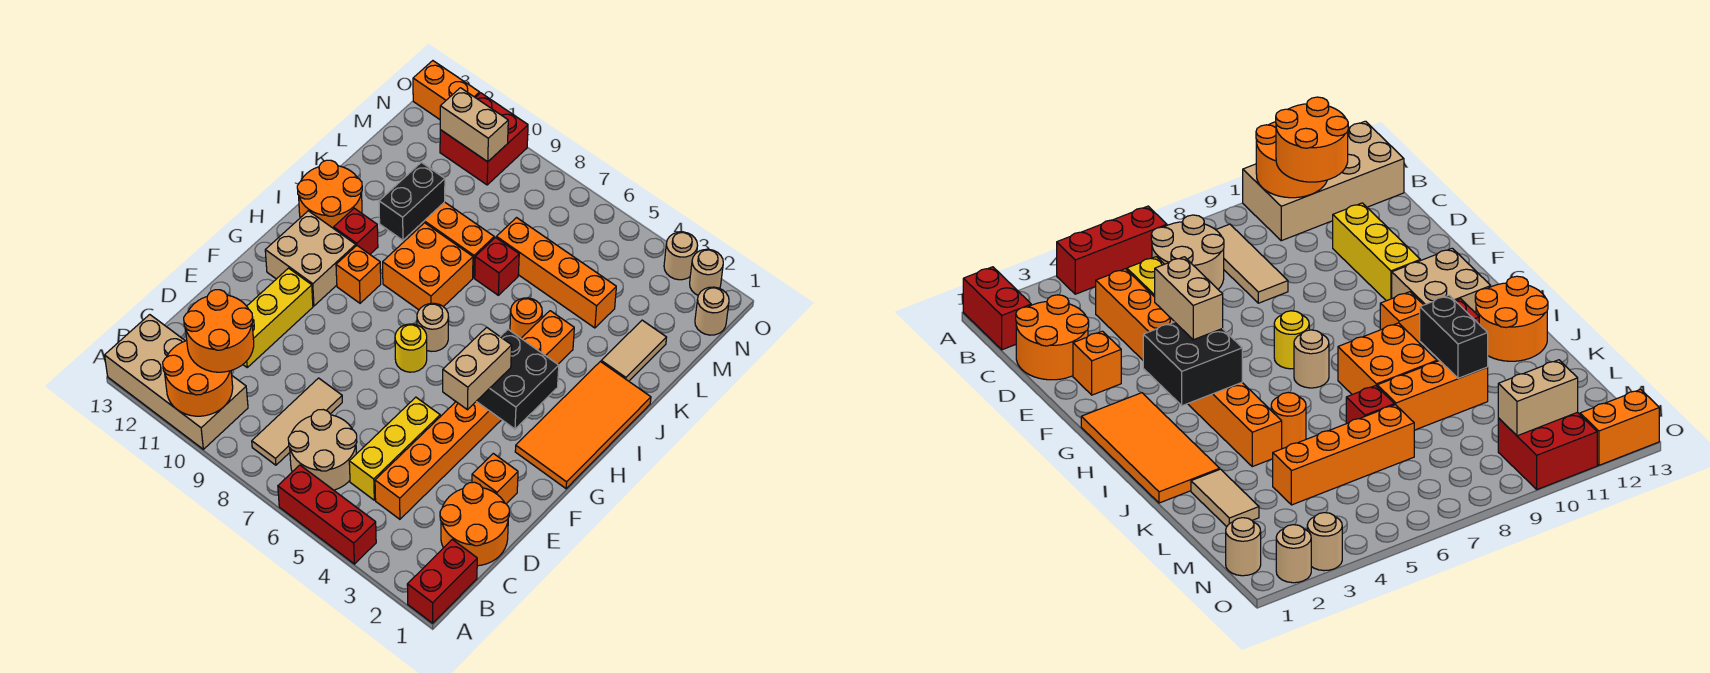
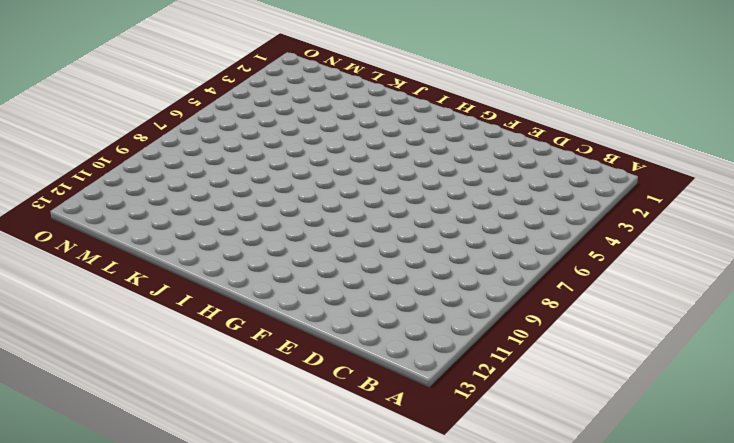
none -> red 1x2 brick [407,539,477,623]
none -> red 1x3 brick [278,465,376,564]
none -> tan 2x4 brick [105,315,248,449]
none -> tan 2x2 round brick [288,410,357,490]

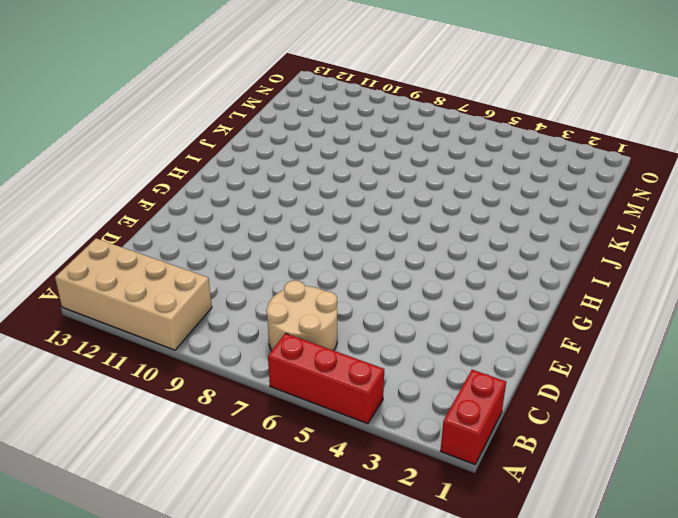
none -> tan 1x3 tile [252,378,342,465]
none -> orange 2x2 round brick [440,482,509,566]
none -> orange 1x8 brick [375,311,574,519]
none -> yellow 1x3 brick [349,397,440,500]

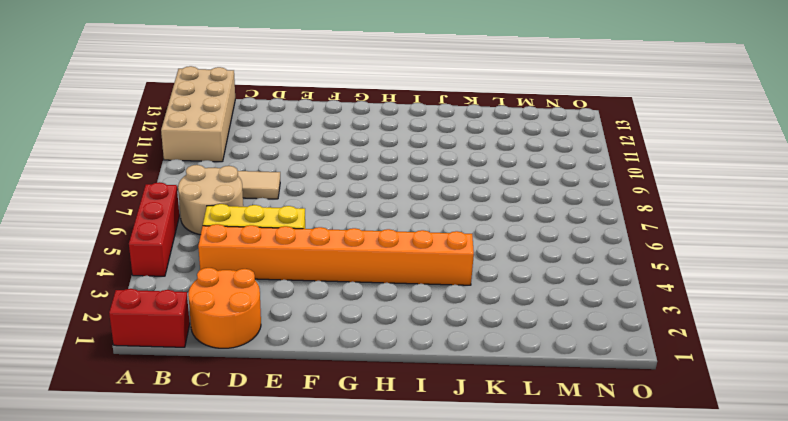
none -> yellow 1x3 brick [243,268,313,367]
none -> orange 1x1 brick [472,453,518,504]
none -> orange 2x4 tile [515,362,651,489]
none -> yellow 1x1 round brick [395,324,427,372]

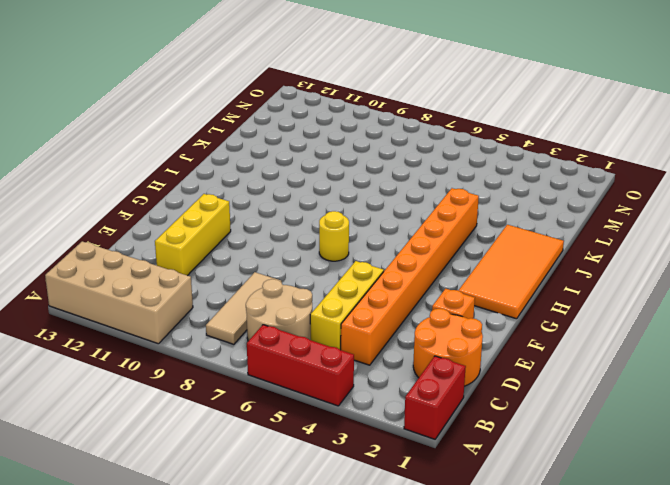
none -> tan 2x2 brick [265,211,356,306]
none -> tan 1x1 round brick [417,303,449,351]
none -> orange 1x1 brick [336,246,381,303]
none -> orange 2x2 brick [383,223,473,310]

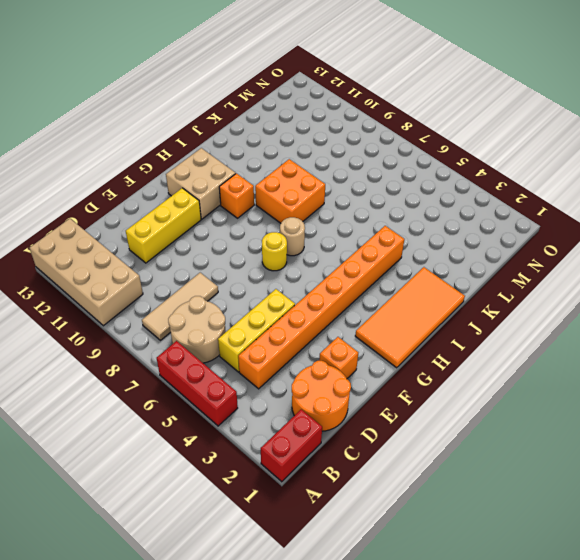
none -> red 1x1 brick [334,208,378,254]
none -> orange 2x2 round brick [297,160,362,229]
none -> orange 1x1 round brick [510,298,542,338]
none -> tan 1x2 tile [601,320,667,381]

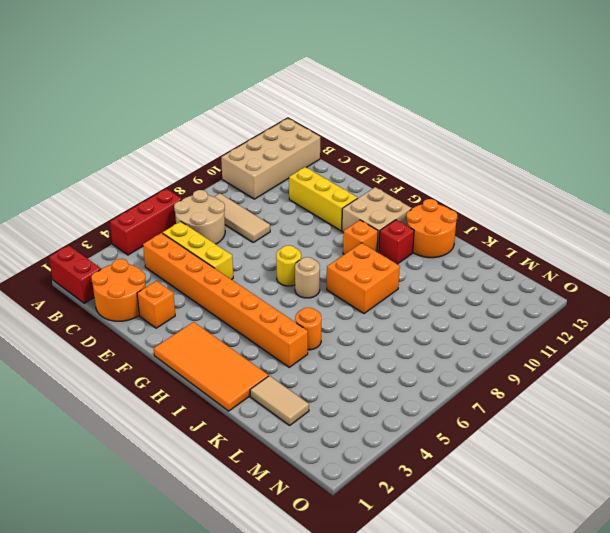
none -> red 1x1 brick [475,238,519,295]
none -> orange 1x3 brick [411,202,494,278]
none -> orange 1x4 brick [496,218,616,328]
none -> tan 1x1 round brick [695,287,729,335]

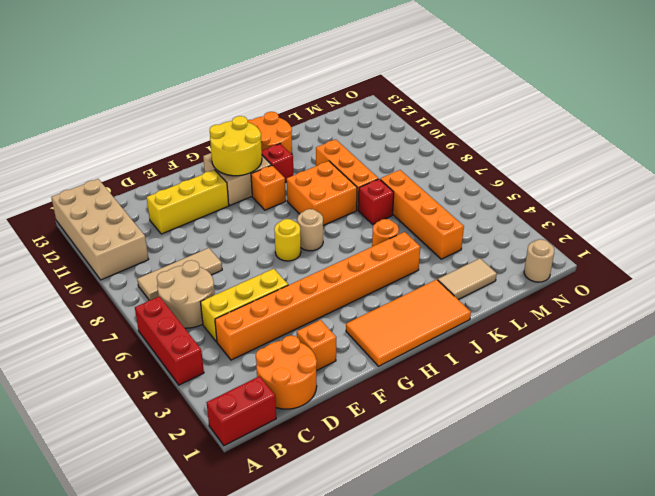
yellow 2x2 round brick [210,116,262,176] -> none
none -> red 2x2 brick [440,93,528,185]
none -> tan 1x1 round brick [690,249,723,295]
none -> tan 1x1 round brick [664,232,698,280]
none -> orange 1x2 brick [413,61,480,119]

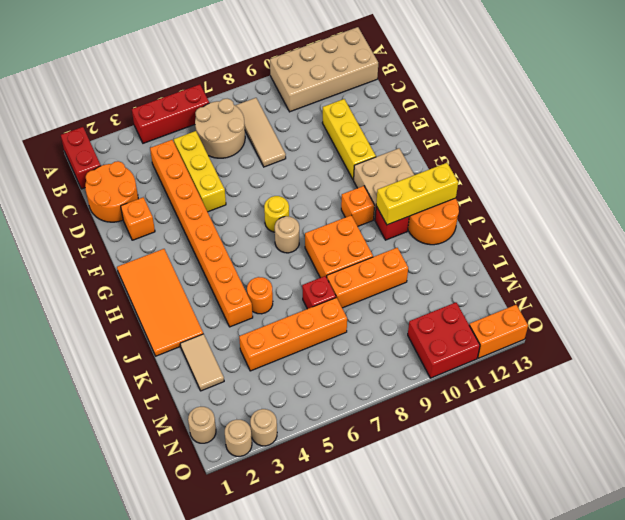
yellow 1x3 brick [376,163,458,225] -> none
none -> orange 2x2 round brick [163,341,233,416]
none -> black 2x2 brick [476,330,559,429]
none -> black 1x2 brick [379,162,445,240]
none -> tan 1x2 brick [440,88,508,162]

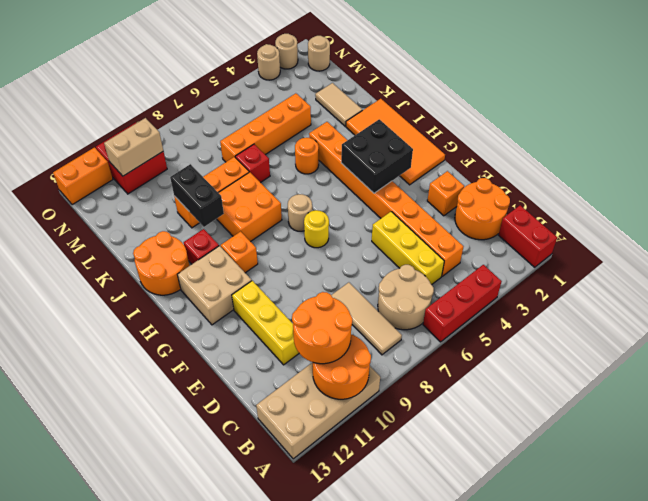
none -> tan 1x2 brick [443,327,512,410]

